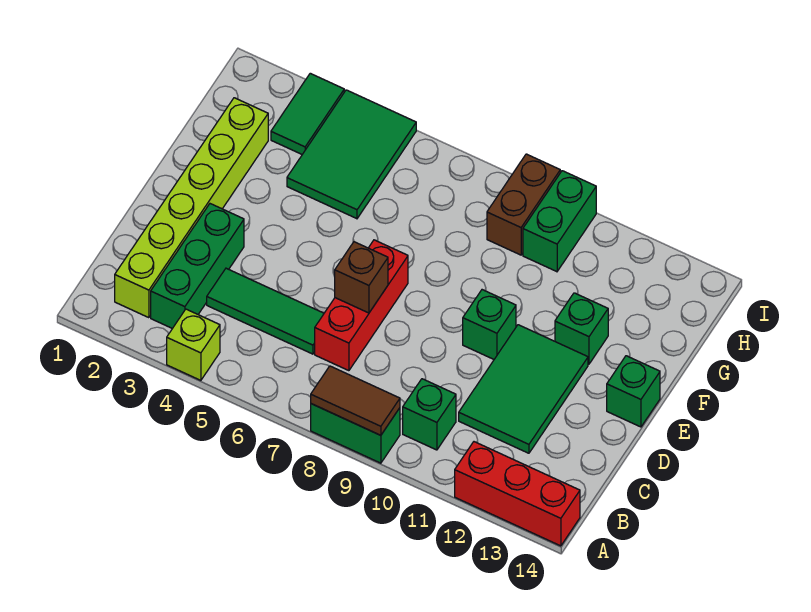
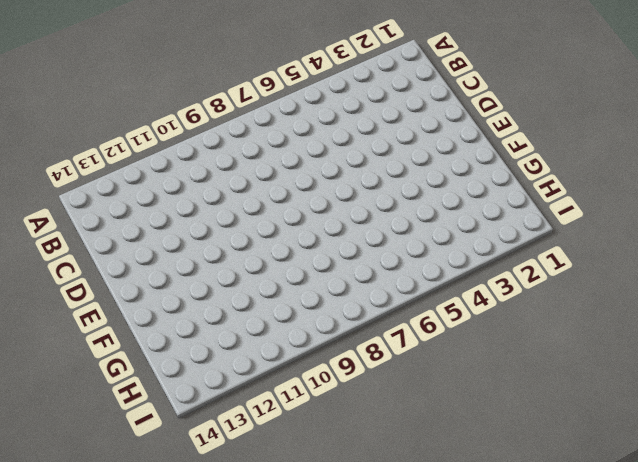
none -> lime 1x1 brick [167,309,220,380]
none -> green 1x2 brick [311,404,400,463]
none -> red 1x3 brick [455,442,580,546]

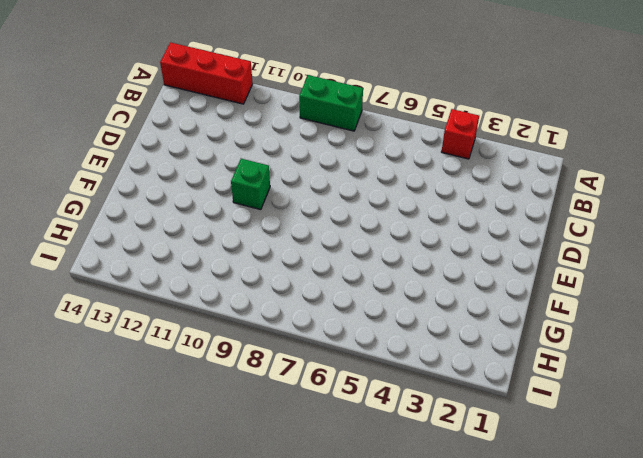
red 1x1 brick [442,109,479,159] -> lime 1x1 brick [167,309,220,380]
none -> lime 1x6 brick [115,98,268,318]
none -> green 1x3 brick [151,204,244,328]
none -> green 1x1 brick [403,379,456,450]

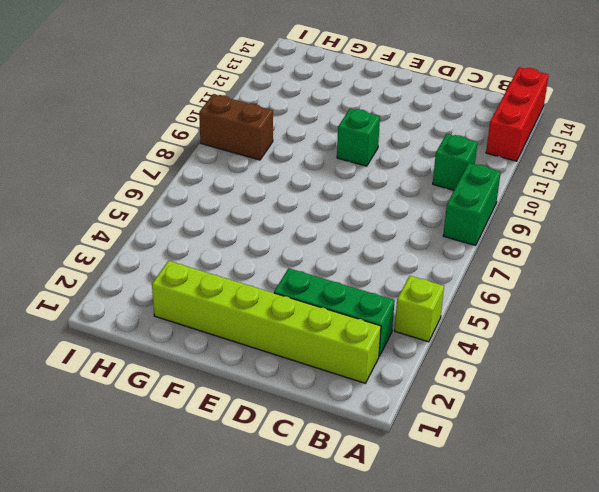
none -> green 1x3 tile [207,268,324,354]
none -> red 1x3 brick [315,240,408,371]
none -> green 2x3 tile [459,325,588,453]

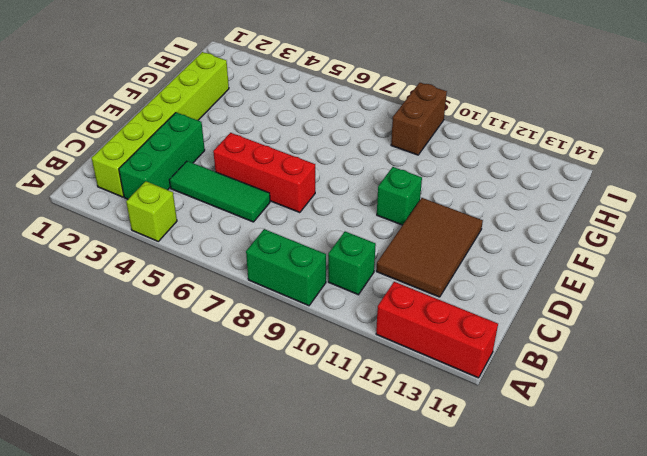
brown 2x3 tile [376,198,483,297] -> green 2x3 tile [459,325,588,453]
red 1x3 brick [213,133,315,213] -> red 1x3 brick turned to [315,240,408,371]
none -> green 1x1 brick [607,356,660,427]
none -> green 1x1 brick [555,293,608,364]
none -> green 2x3 tile [287,90,416,219]

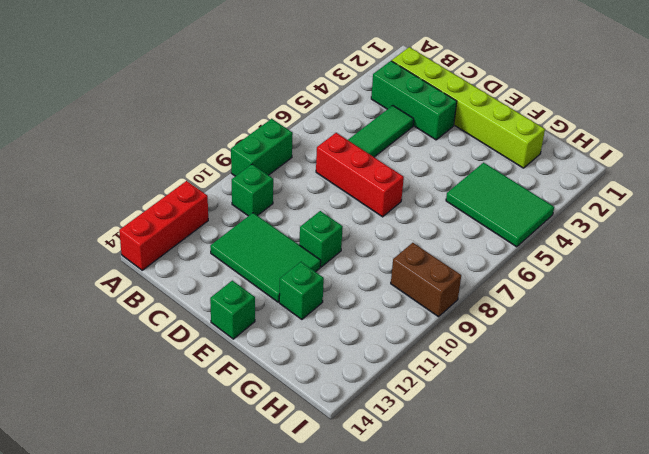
none -> lime 1x1 brick [167,309,220,380]
none -> green 1x2 tile [271,73,344,154]
none -> green 1x2 brick [523,171,596,272]

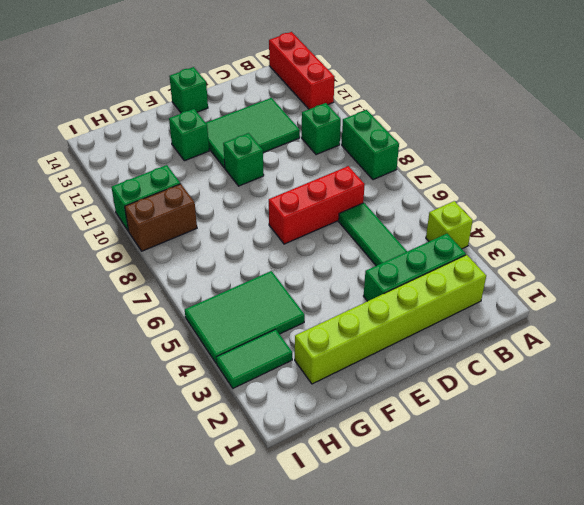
none -> brown 1x2 tile [311,366,400,435]
none -> brown 1x1 brick [335,242,388,313]

